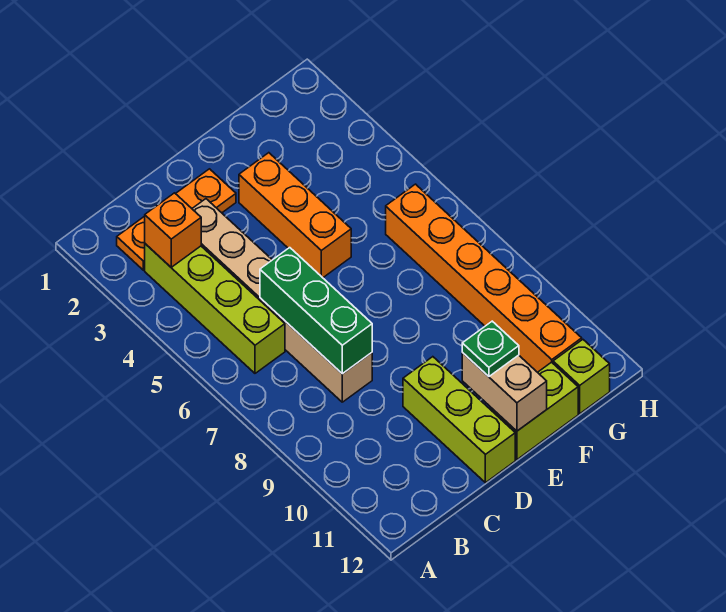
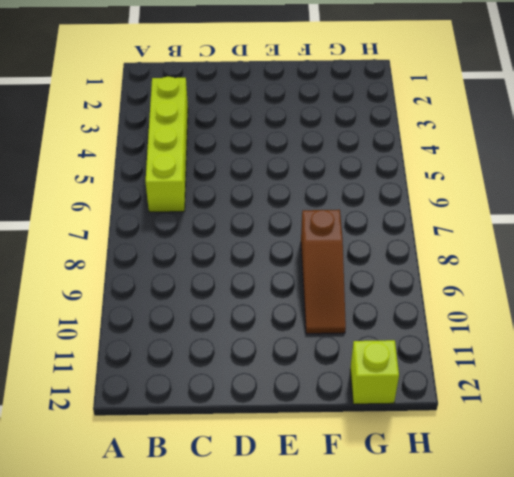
brown 1x3 slope [301,210,346,334] -> none
none -> orange 1x3 plate [117,169,236,270]
none -> tan 1x6 brick [192,199,372,402]
none -> lime 1x3 brick [403,357,515,483]

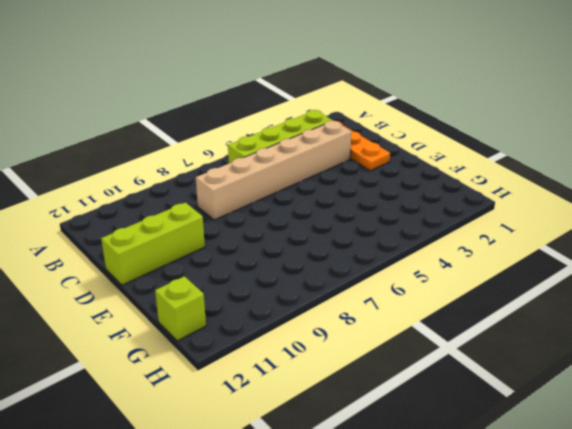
none -> orange 1x3 brick [239,153,351,278]
none -> lime 1x2 brick [490,362,578,460]
none -> orange 1x6 brick [386,184,582,372]

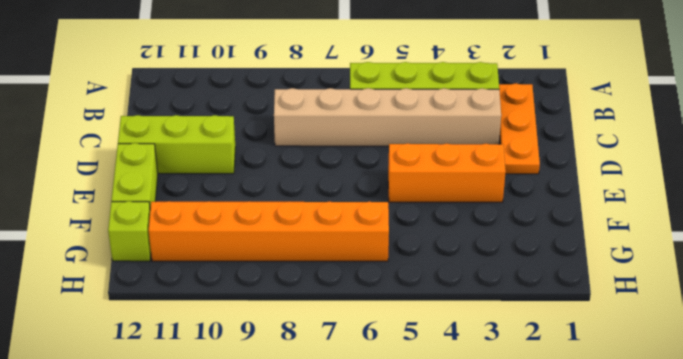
none -> orange 1x1 brick [145,193,201,267]
none -> green 1x3 brick [260,248,372,374]
none -> tan 1x2 brick [462,353,547,431]

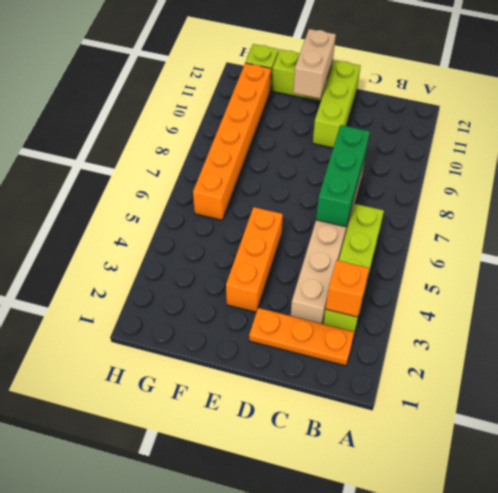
none -> green 1x1 plate [462,321,519,376]

